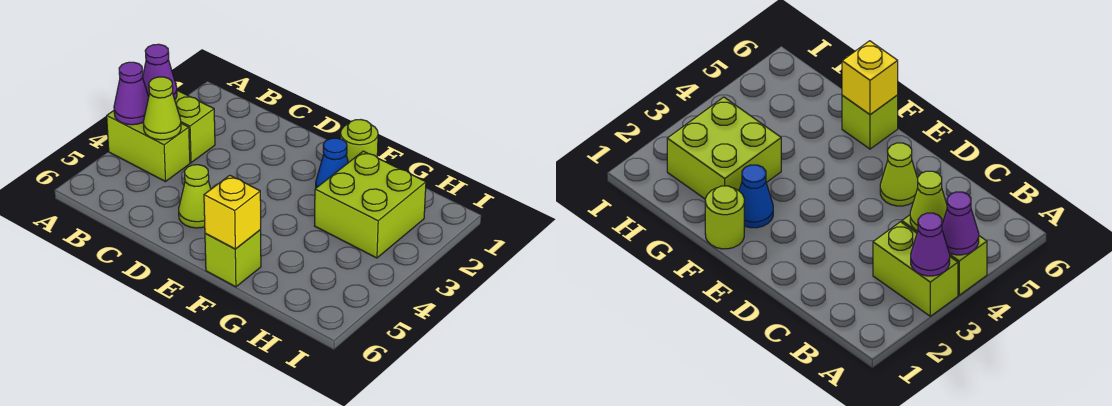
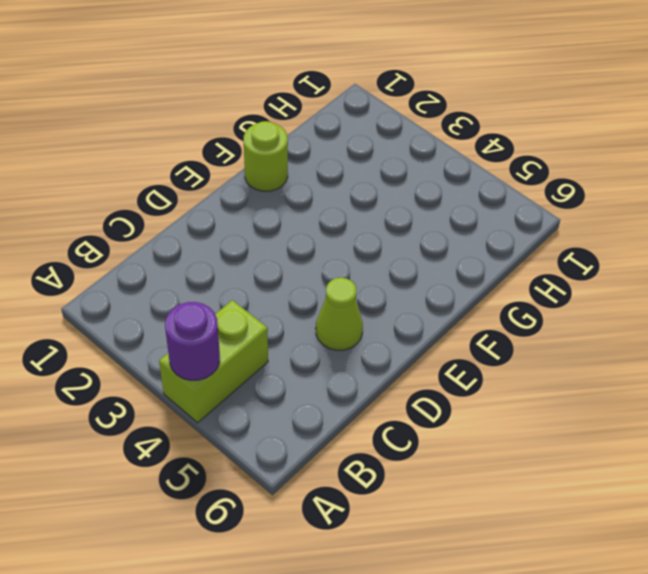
purple 1x1 round brick [165,302,220,380] -> purple 1x1 cone [114,62,149,125]
none -> lime 1x2 brick [175,90,215,163]
none -> blue 1x1 cone [316,138,348,188]

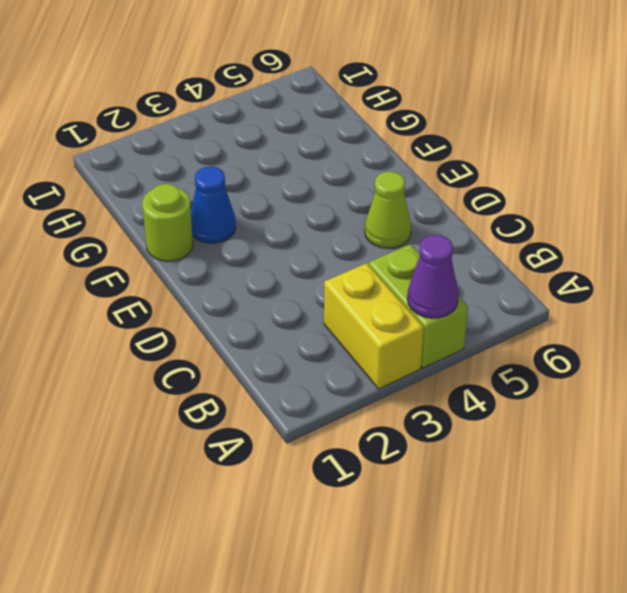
yellow 1x2 brick [324,263,424,389] -> lime 1x2 brick [175,90,215,163]
none -> lime 1x1 brick [205,230,261,287]
none -> lime 2x2 brick [314,151,426,258]

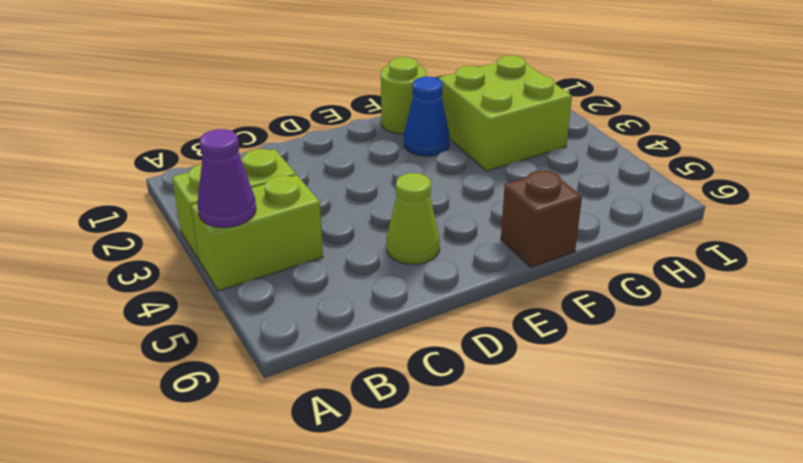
brown 1x1 brick [501,170,582,267] -> lime 1x1 brick [205,230,261,287]
none -> purple 1x1 cone [143,44,177,99]
none -> lime 1x1 cone [143,77,181,140]

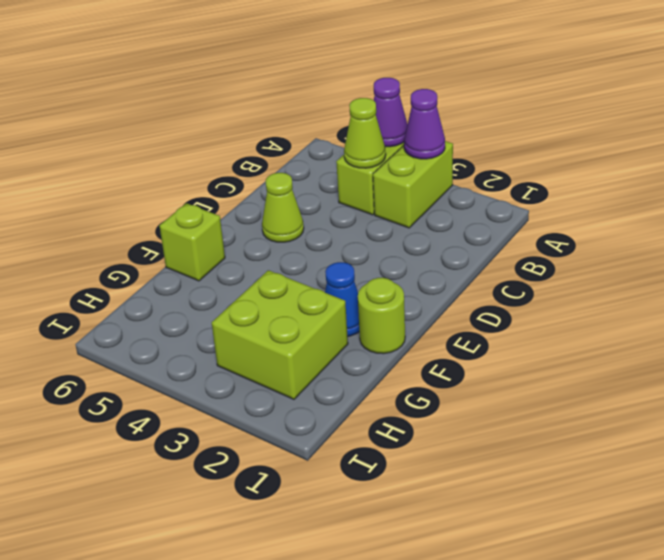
none -> yellow 1x1 brick [204,175,261,249]

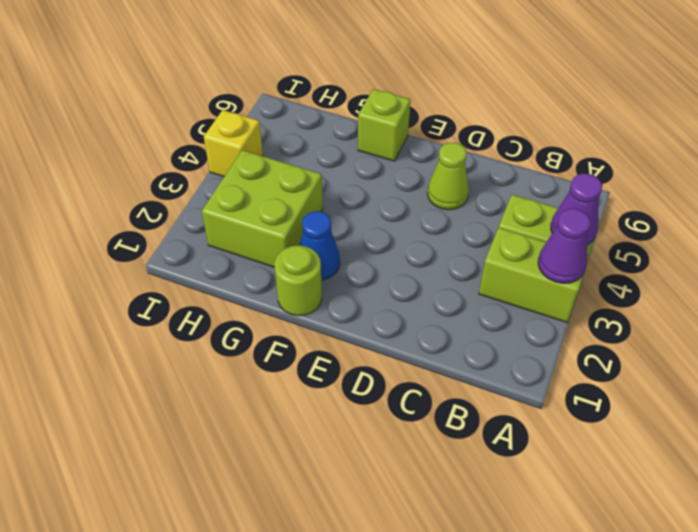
yellow 1x1 brick [204,110,263,177] -> yellow 1x1 brick moved to [204,175,261,249]
none -> lime 1x1 cone [143,77,181,140]

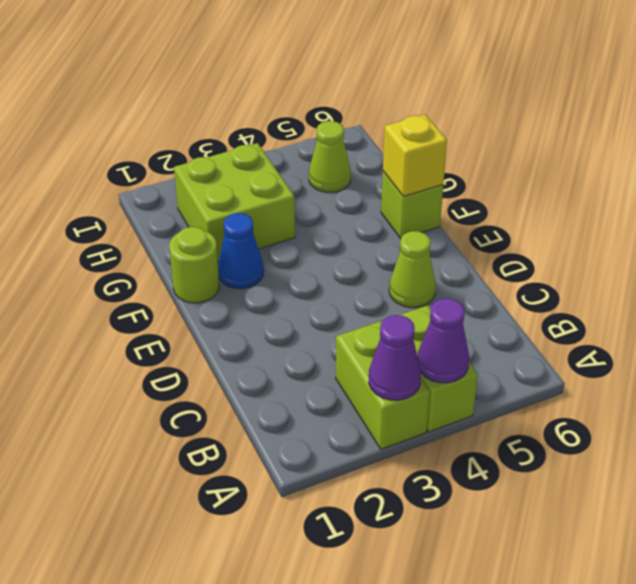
lime 1x1 cone [309,121,351,192] -> lime 1x1 cone moved to [143,77,181,140]

